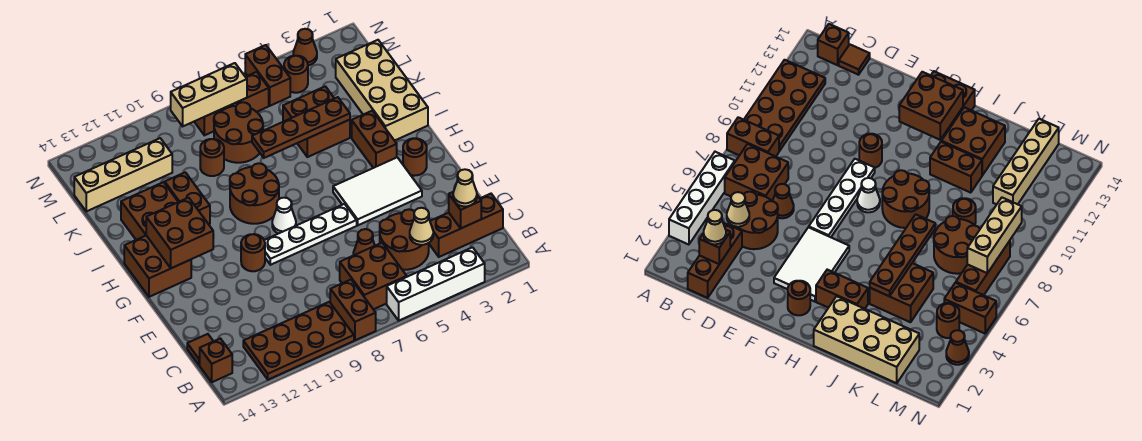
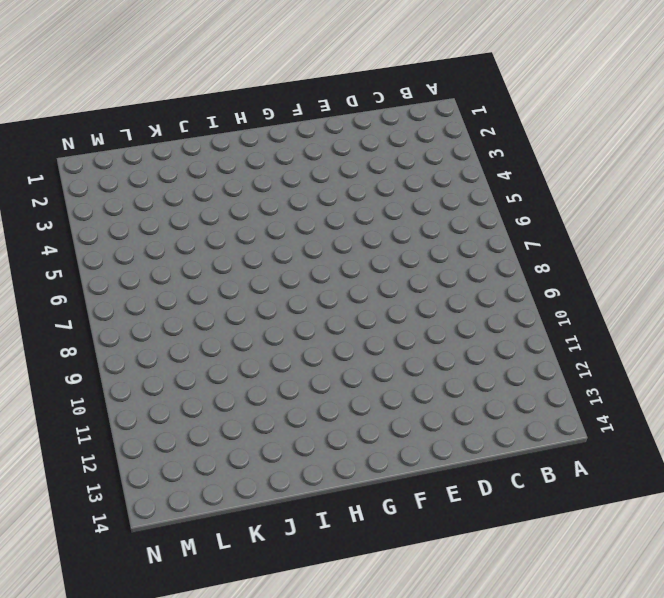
none -> white 1x4 brick [387,247,485,320]
none -> brown 1x2 brick [330,280,376,340]
none -> brown 2x4 plate [243,302,354,380]
none -> brown 2x2 brick [340,243,407,309]

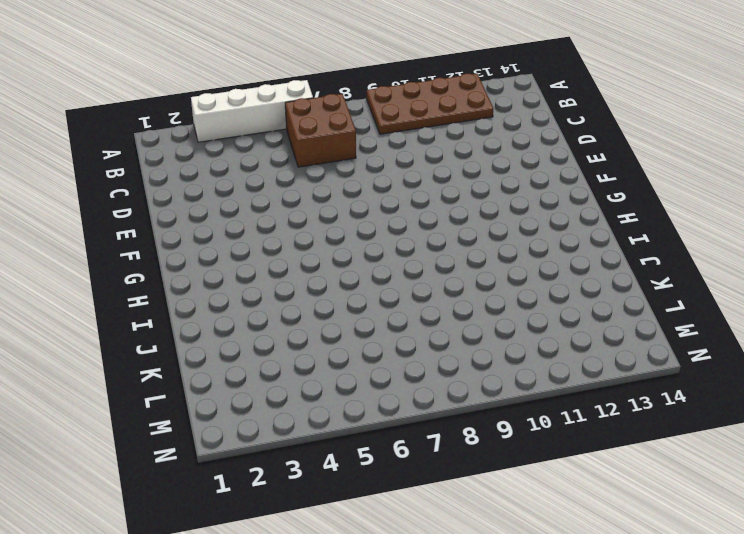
none -> brown 1x2 brick [330,280,376,340]
none -> brown 1x1 brick [200,338,232,382]
none -> brown 1x3 brick [429,194,503,257]
none -> brown 2x2 round brick [380,209,429,270]

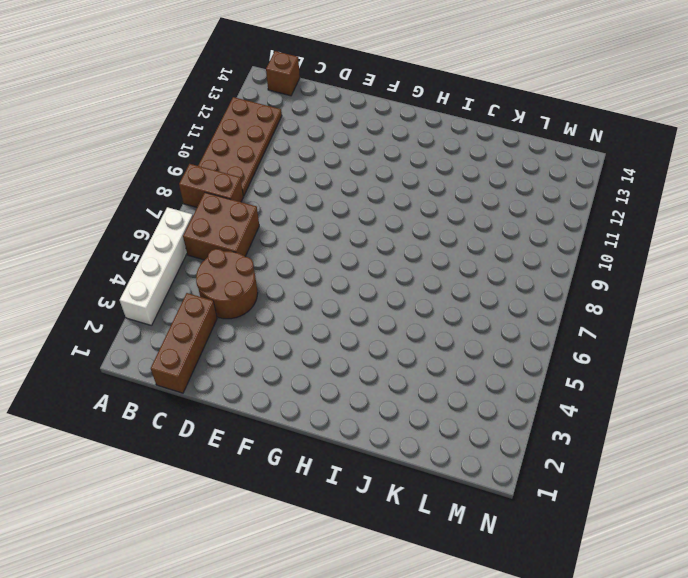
none -> brown 1x1 tile [187,334,213,365]
none -> brown 1x1 cone [353,229,375,255]
none -> white 2x3 tile [333,157,422,225]
none -> white 1x4 plate [264,204,357,265]

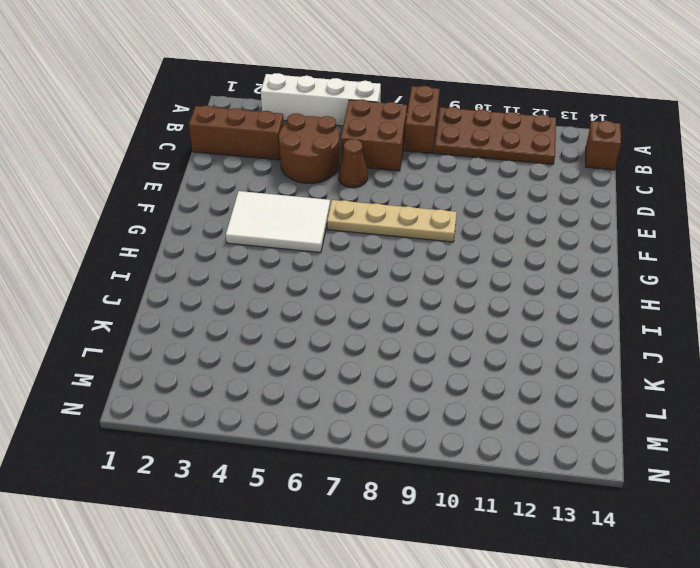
tan 1x4 plate [327,200,457,242] -> white 1x4 plate [264,204,357,265]
none -> brown 1x1 tile [187,334,213,365]
none -> brown 1x1 round brick [241,234,265,271]
none -> brown 1x1 round brick [403,138,427,176]
none -> white 1x1 cone [272,198,296,233]

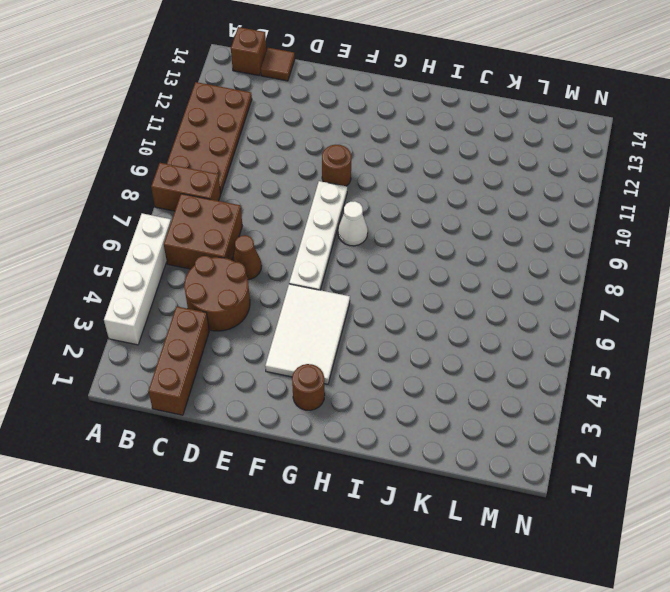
none -> brown 2x2 brick [124,236,191,297]
none -> brown 1x2 brick [352,111,397,168]
none -> brown 2x2 round brick [230,163,279,224]
none -> tan 2x4 brick [336,40,428,141]

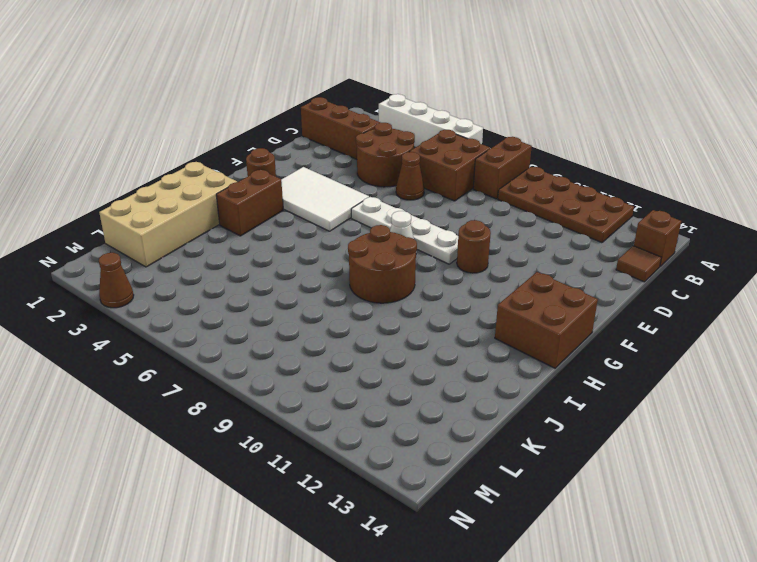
none -> brown 1x2 brick [165,172,210,224]
none -> brown 2x2 brick [121,182,178,240]
none -> brown 2x2 brick [283,86,350,157]
none -> brown 2x2 round brick [214,102,263,163]

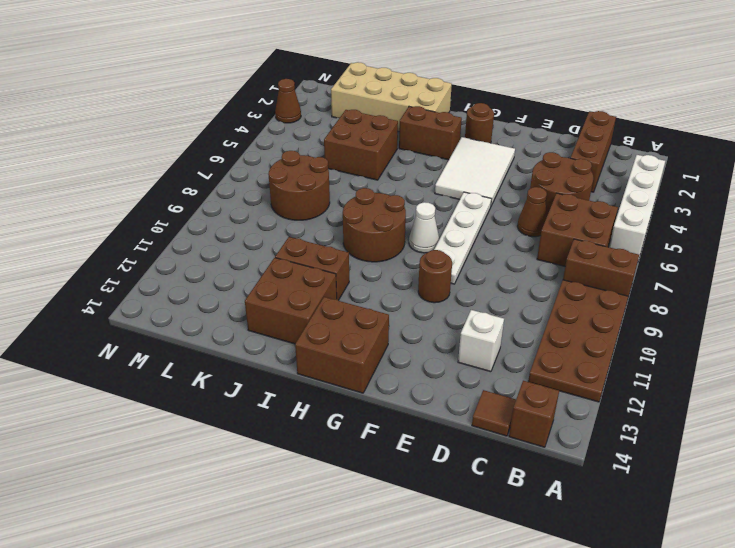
white 1x1 brick [458,310,504,372] -> none
none -> brown 1x1 round brick [200,139,224,176]
none -> tan 1x4 brick [74,138,172,211]
none -> brown 1x1 round brick [284,56,308,93]
none -> brown 1x2 brick [245,45,290,106]

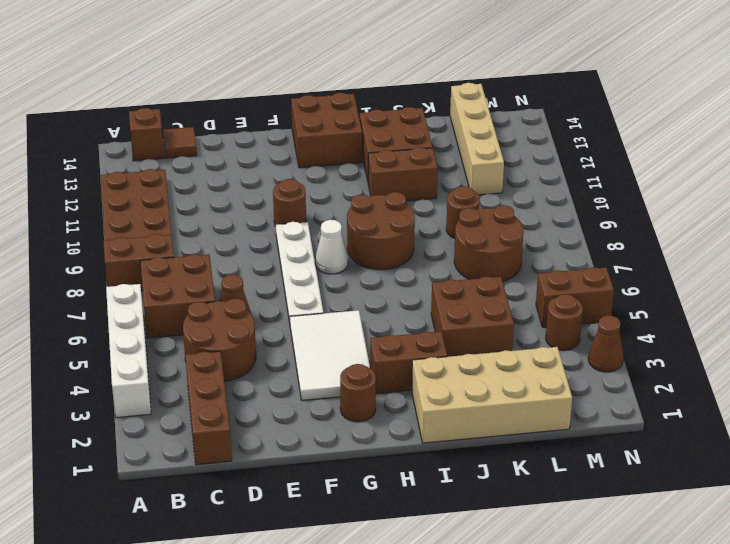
none -> brown 1x3 brick [194,72,269,135]
none -> brown 1x1 brick [449,192,481,228]
none -> tan 1x1 cone [410,208,433,245]
none -> brown 2x2 brick [146,198,213,268]

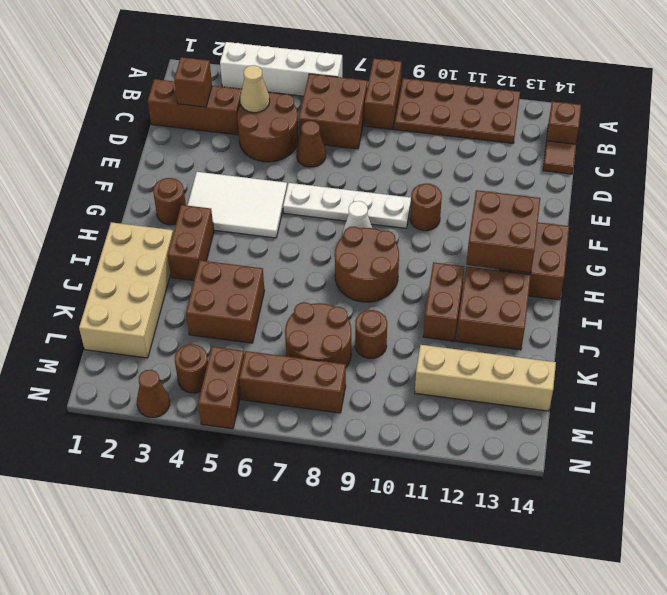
none -> brown 1x4 plate [252,97,350,158]
none -> tan 1x3 brick [171,63,247,126]
none -> tan 1x1 cone [453,169,477,206]

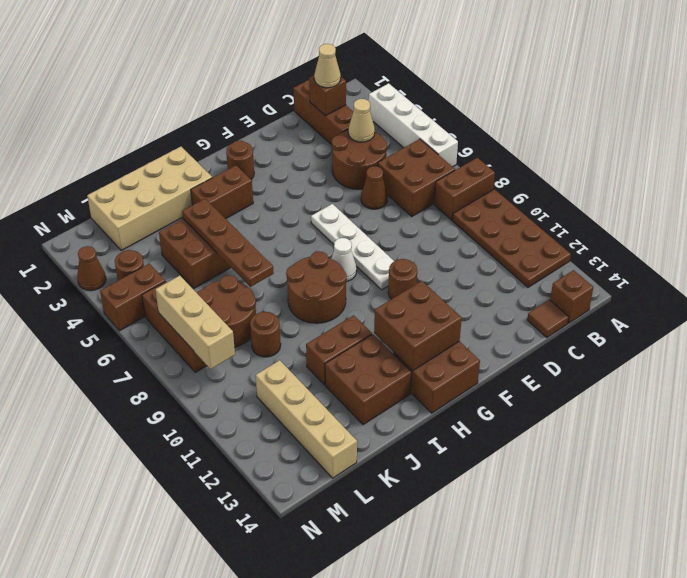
none -> white 2x3 tile [333,157,422,225]

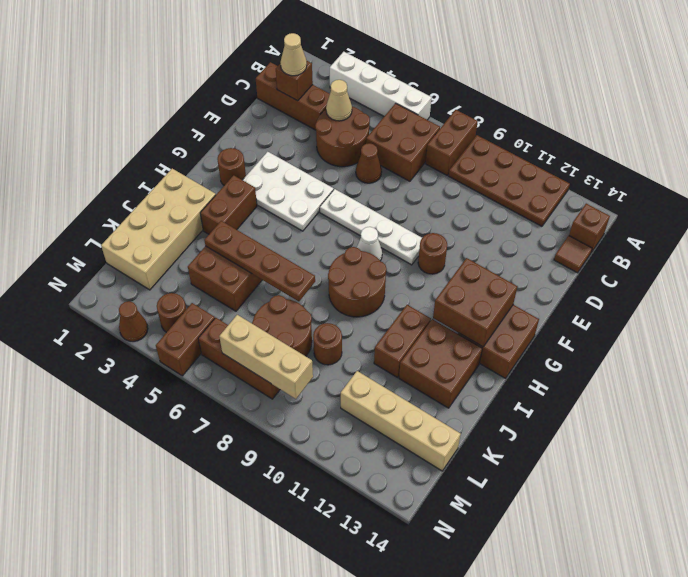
white 2x3 plate [243,152,334,231] -> white 2x3 tile [333,157,422,225]

